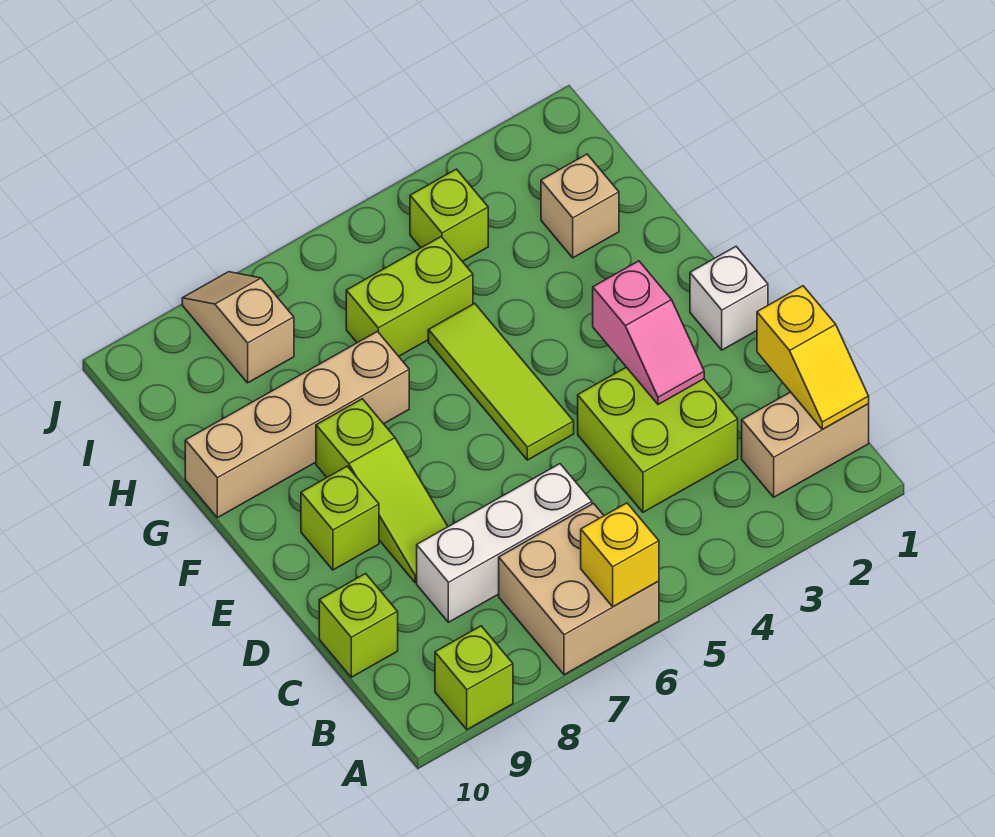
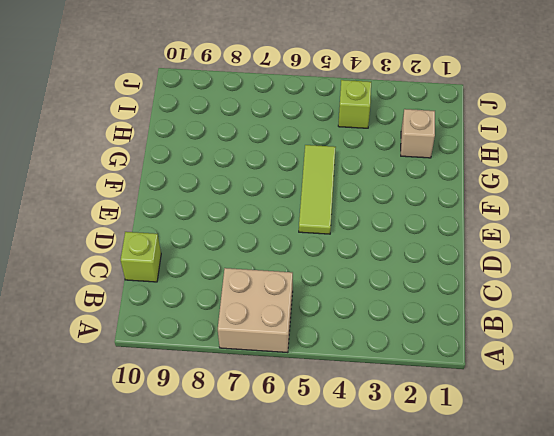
none -> lime 1x1 brick [435,626,513,729]
none -> tan 1x2 brick [742,392,869,497]
none -> lime 2x2 brick [578,367,738,512]

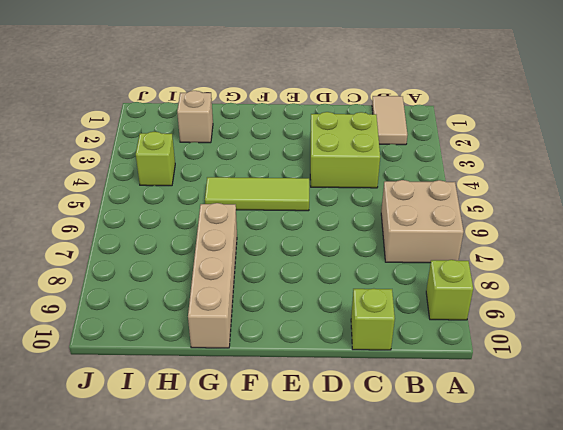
tan 1x2 tile [372,96,407,145] -> tan 1x2 brick [742,392,869,497]
none -> white 1x3 brick [417,464,592,622]
none -> lime 1x3 slope [316,399,448,582]
none -> white 1x1 brick [690,247,768,350]

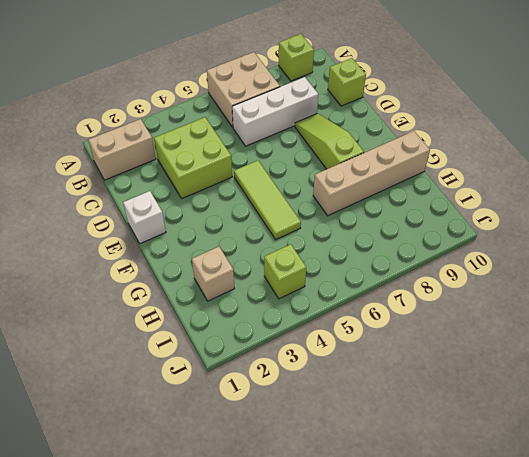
none -> lime 1x1 brick [301,466,379,570]
none -> lime 1x2 brick [346,237,473,356]
none -> tan 1x2 slope [182,272,294,383]

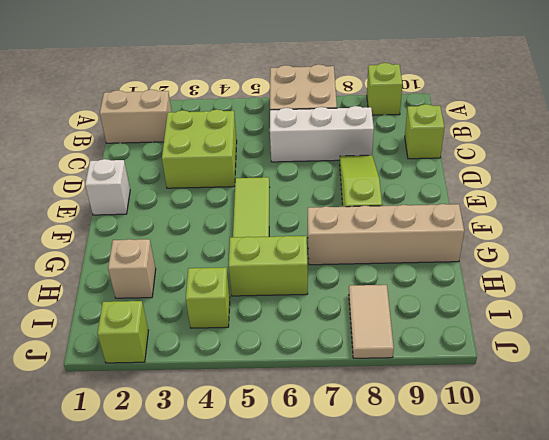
tan 1x2 tile [349,285,394,358] -> tan 1x2 slope [182,272,294,383]
lime 1x1 brick [97,301,148,363] -> lime 1x1 brick moved to [301,466,379,570]
none -> yellow 1x1 brick [581,503,659,607]
none -> yellow 1x2 slope [757,286,869,430]
none -> pink 1x2 slope [593,261,704,405]

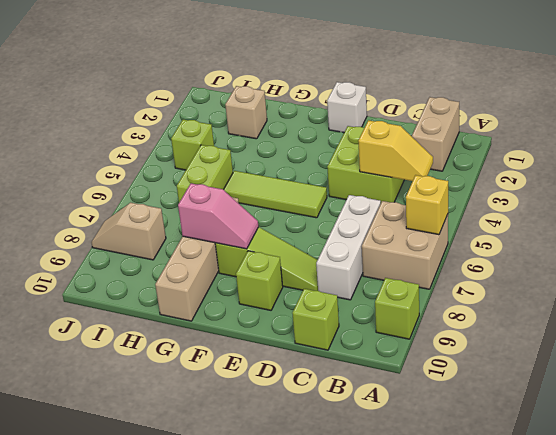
yellow 1x2 slope [358,120,433,181] -> yellow 1x2 slope moved to [757,286,869,430]
pink 1x2 slope [178,183,259,249] -> pink 1x2 slope moved to [593,261,704,405]

